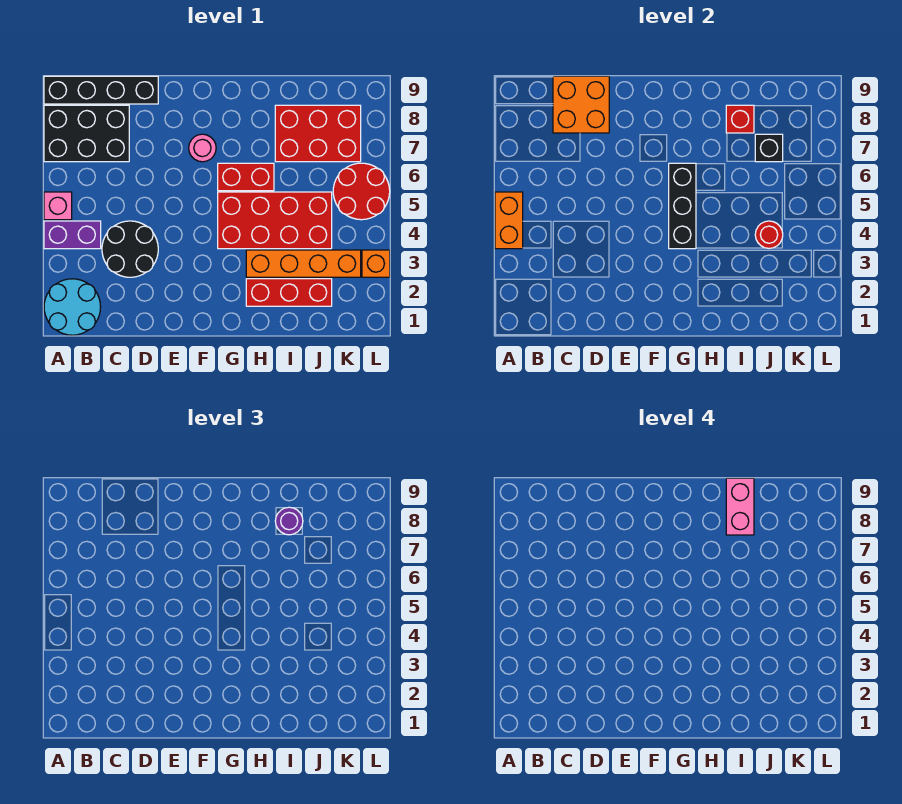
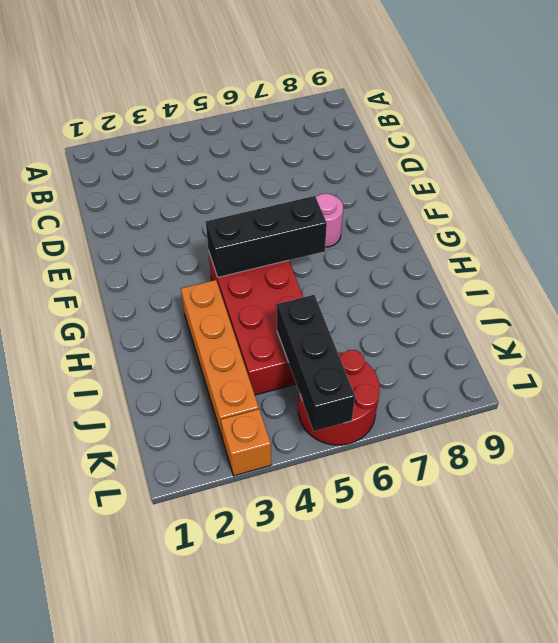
black 1x3 brick [277,295,355,431] -> none
none -> cyan 2x2 round brick [44,279,101,335]
none -> purple 1x2 brick [44,221,101,249]
none -> pink 1x1 brick [44,192,72,220]

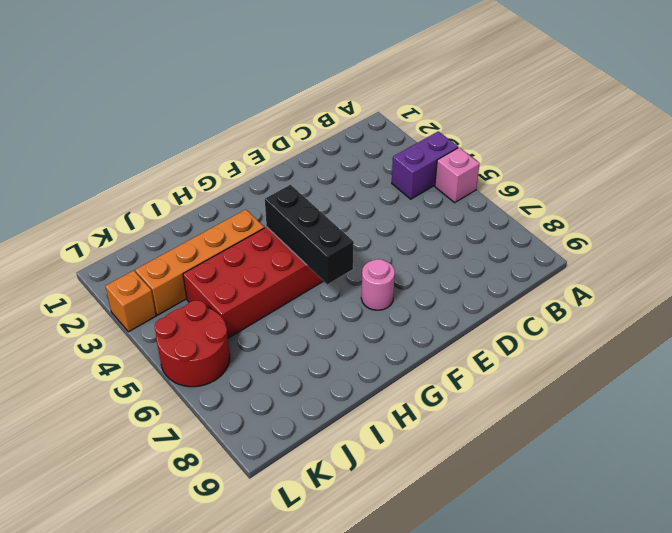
none -> cyan 2x2 round brick [44,279,101,335]
none -> black 2x3 brick [44,105,129,162]
none -> black 1x4 brick [44,76,158,104]

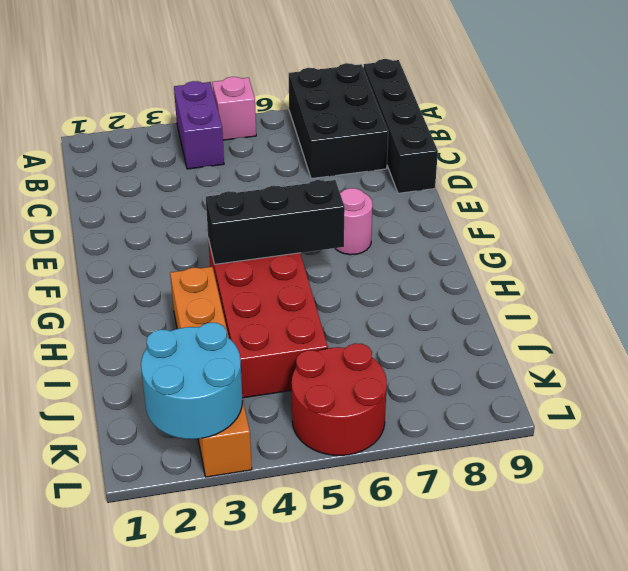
cyan 2x2 round brick [141,323,242,439] -> cyan 2x2 round brick moved to [44,279,101,335]
none -> black 2x2 round brick [102,221,158,277]
none -> red 1x2 brick [218,163,274,191]
none -> red 1x3 brick [246,279,332,306]

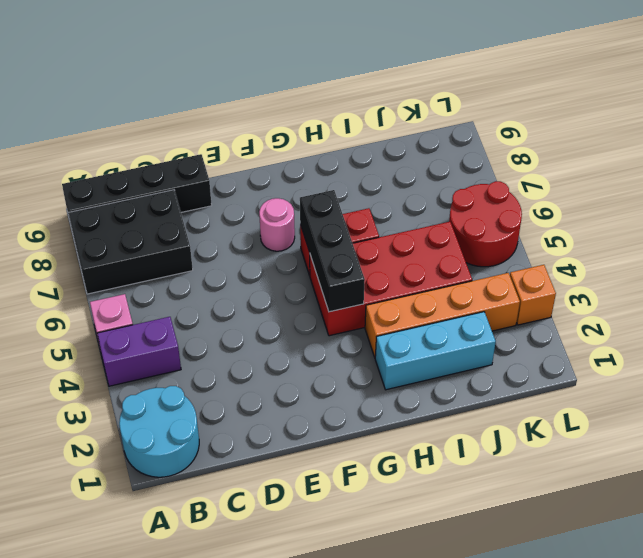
cyan 1x3 brick [375,312,496,390] -> red 1x3 brick [246,279,332,306]
none -> black 2x2 round brick [102,221,158,277]
none -> red 2x3 brick [275,105,361,162]
none -> orange 1x2 brick [495,192,523,249]

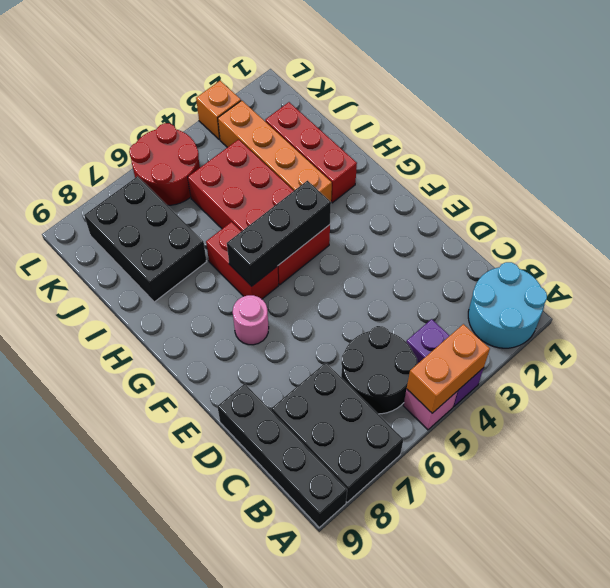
black 2x2 round brick [341,326,417,414] -> black 2x2 round brick moved to [102,221,158,277]
black 2x3 brick [84,176,207,302] -> red 2x3 brick [275,105,361,162]
none -> orange 2x2 brick [553,76,609,133]
none -> red 1x1 brick [726,105,754,133]
none -> red 1x1 round brick [755,221,783,248]

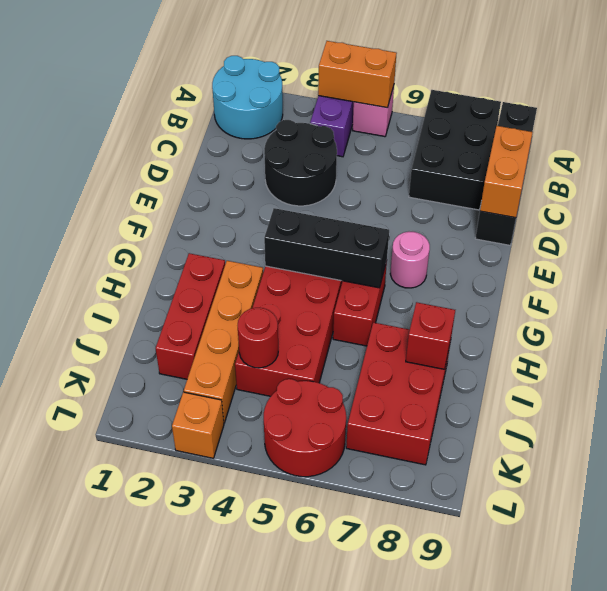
orange 1x2 brick [480,126,533,218] -> orange 2x2 brick [553,76,609,133]
none -> black 1x1 brick [755,134,783,162]
none -> purple 1x1 round brick [275,507,303,535]
none -> pink 1x2 brick [726,478,754,535]

